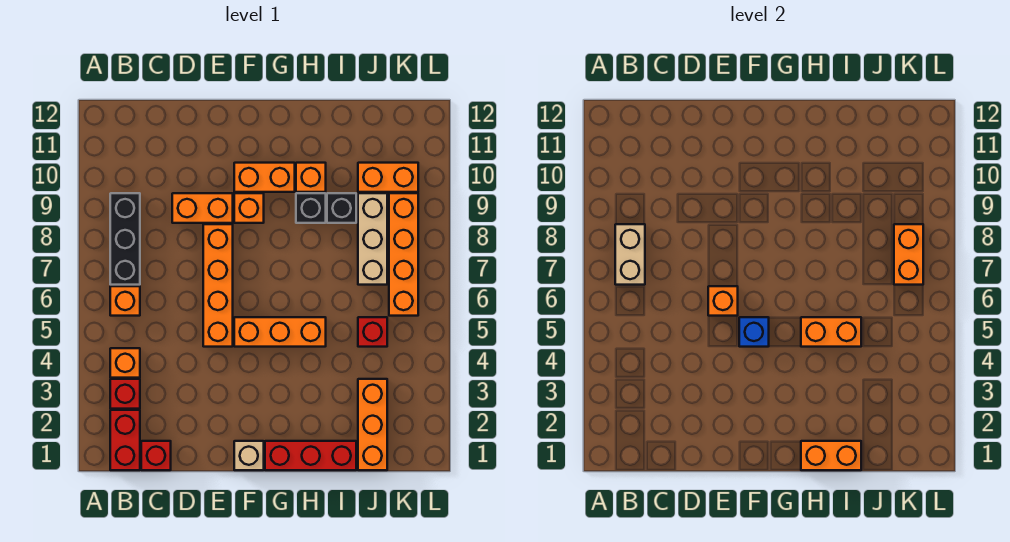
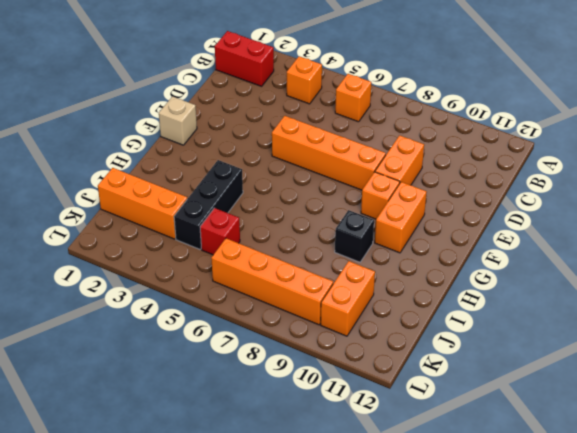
black 1x3 brick [174,160,243,249] -> black 1x3 brick turned to [110,193,140,285]
none -> red 1x1 brick [110,379,140,409]
none -> red 1x1 brick [141,441,171,470]
none -> orange 1x3 brick [234,317,326,347]

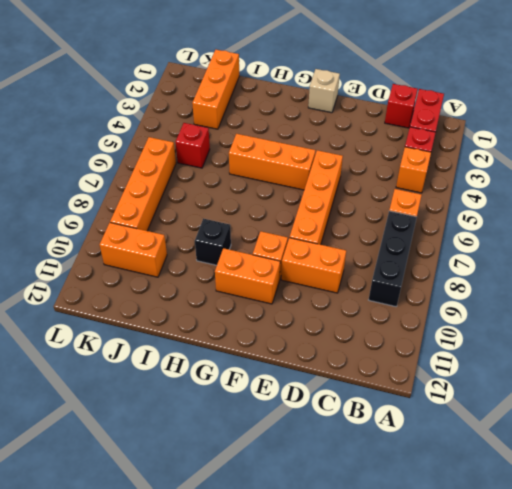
none -> red 1x3 brick [265,441,356,470]
none -> orange 1x1 brick [296,163,326,192]
none -> black 1x1 brick [327,193,356,223]

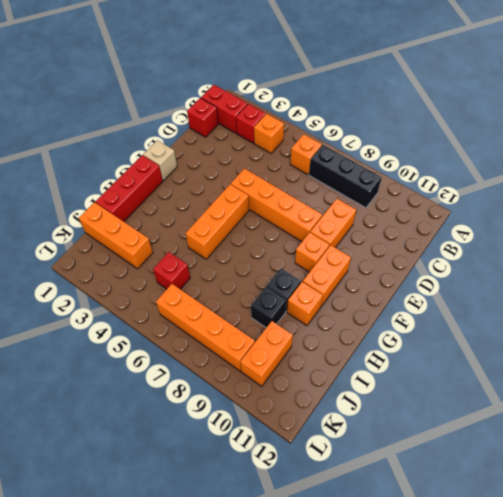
none -> tan 1x3 brick [358,193,387,285]
none -> tan 1x2 brick [615,224,645,285]
none -> orange 1x1 brick [708,286,738,316]

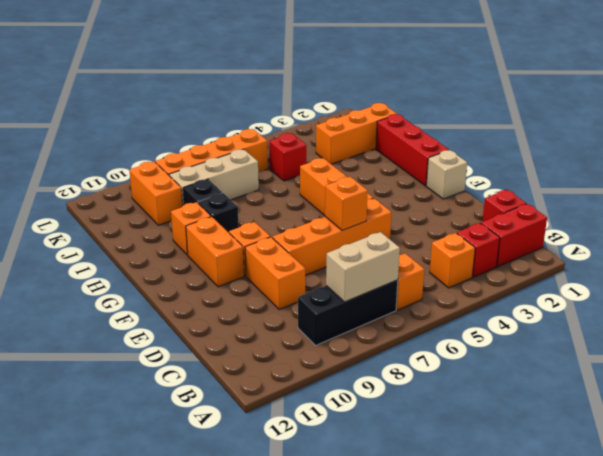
none -> blue 1x1 brick [739,317,769,347]
none -> orange 1x2 brick [801,441,861,470]
none -> orange 1x2 brick [801,317,861,347]

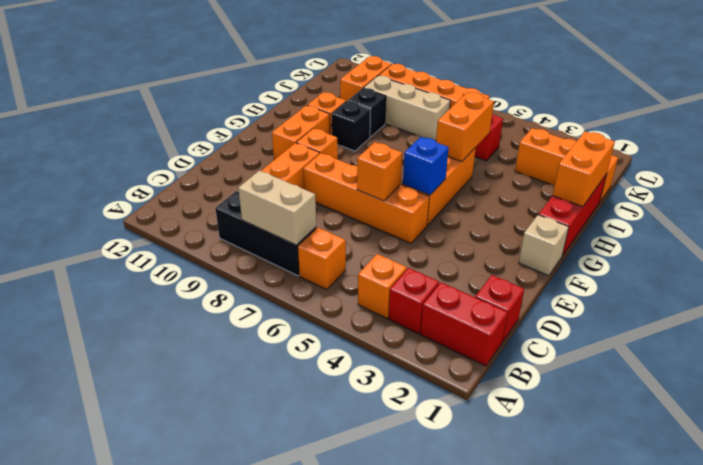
none -> orange 1x2 brick [894,224,923,285]

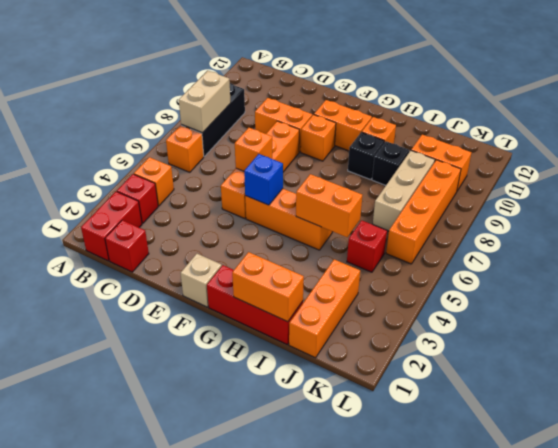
none -> orange 1x2 brick [894,224,923,285]

